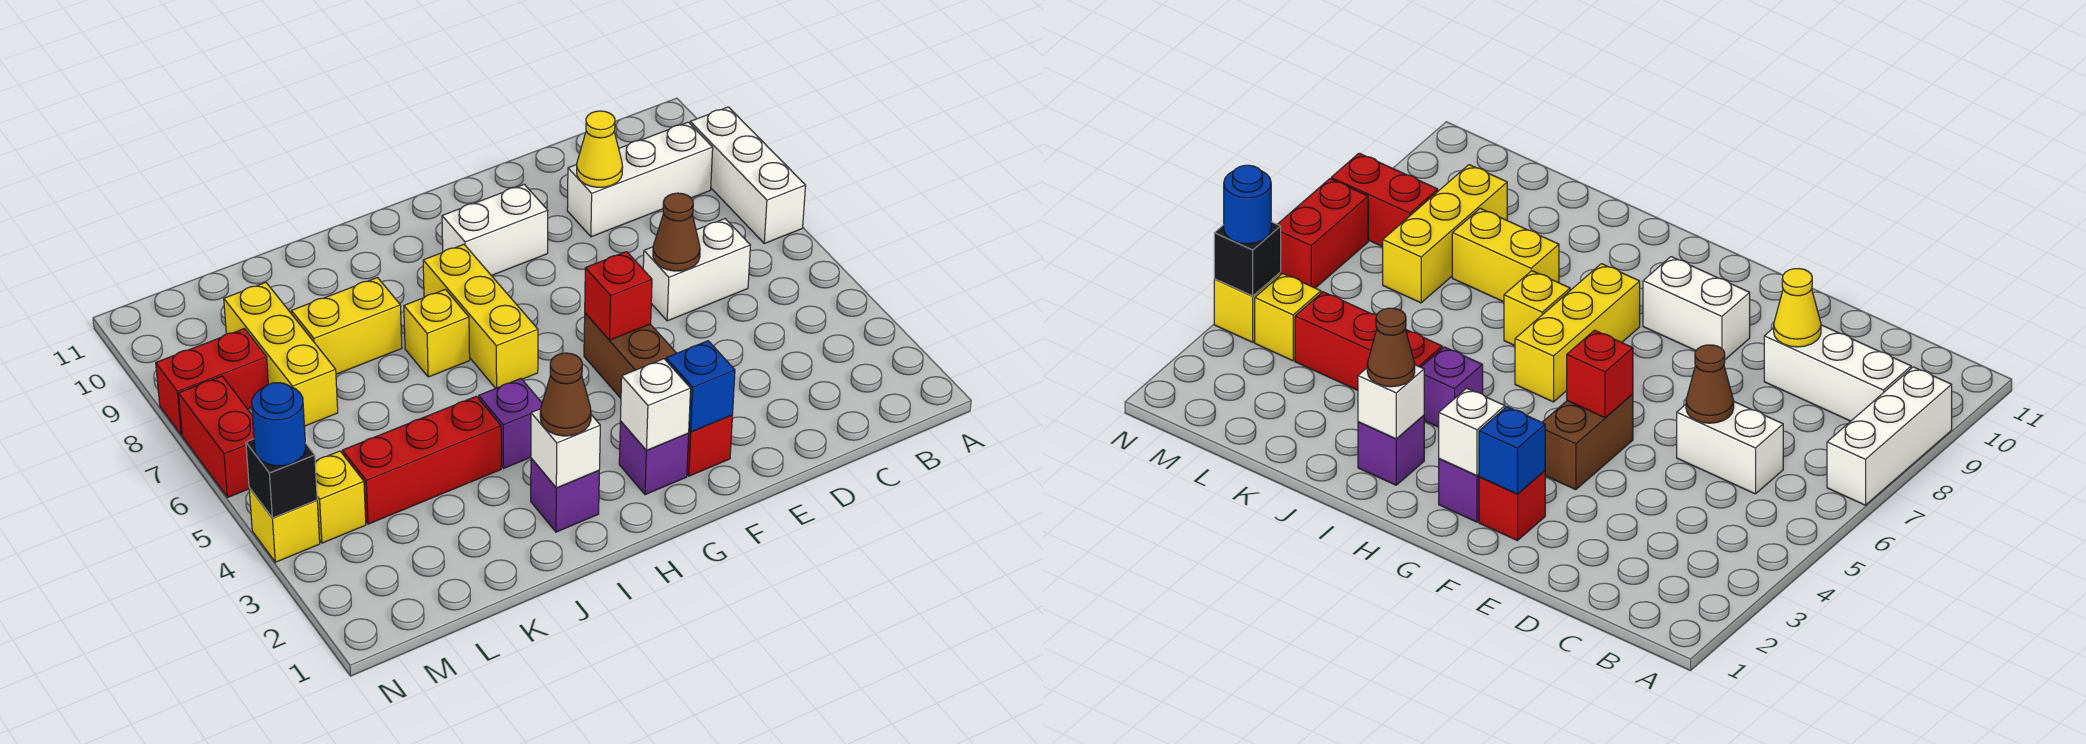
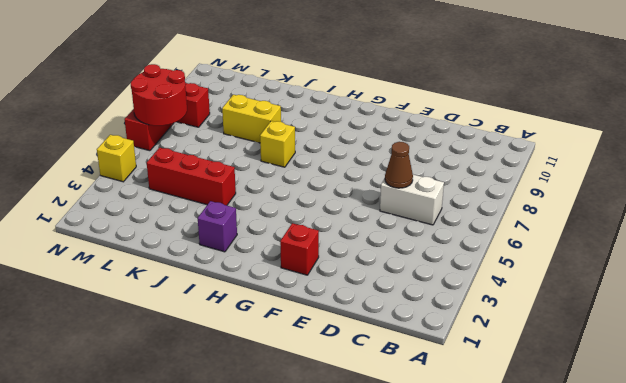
red 2x2 round brick [131,64,187,126] -> none
none -> white 1x3 brick [690,107,806,244]
none -> white 1x3 brick [567,122,713,237]
none -> brown 1x2 brick [584,313,676,398]

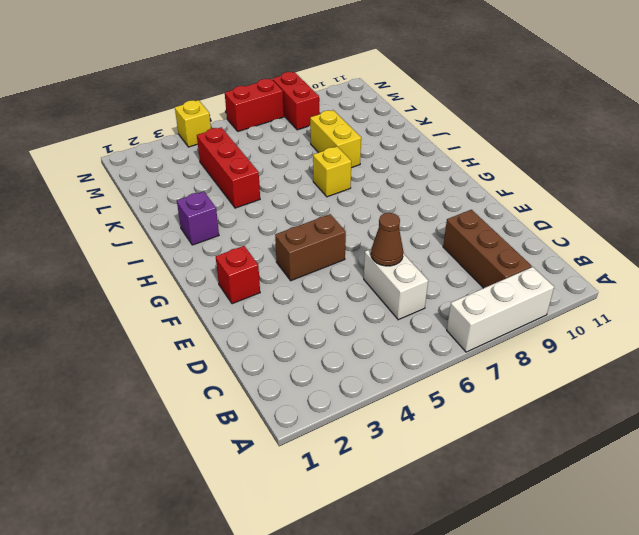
brown 1x3 brick [443,210,532,288] -> white 1x3 brick [567,122,713,237]
none -> white 1x2 brick [442,184,548,276]
none -> purple 1x1 brick [619,421,689,495]
none -> yellow 1x3 brick [423,244,538,388]

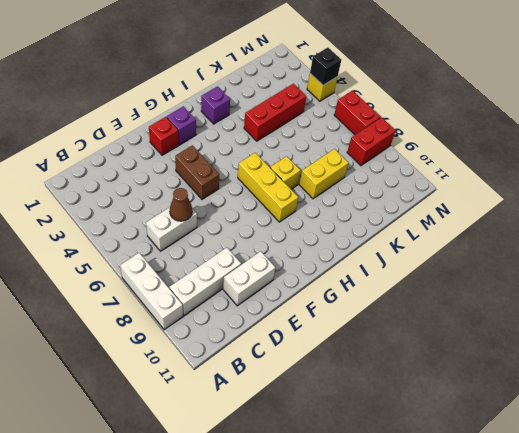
white 1x2 brick [223,251,275,306] -> white 1x2 brick moved to [442,184,548,276]
none -> purple 1x1 brick [479,379,542,468]
none -> yellow 1x3 brick [224,282,338,426]
none -> yellow 1x1 brick [315,451,366,543]

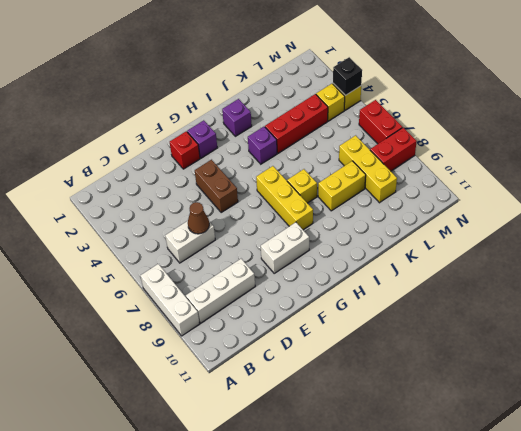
none -> yellow 1x1 cone [577,111,623,187]
none -> blue 1x1 brick [666,341,735,432]
none -> red 1x1 brick [585,252,652,340]

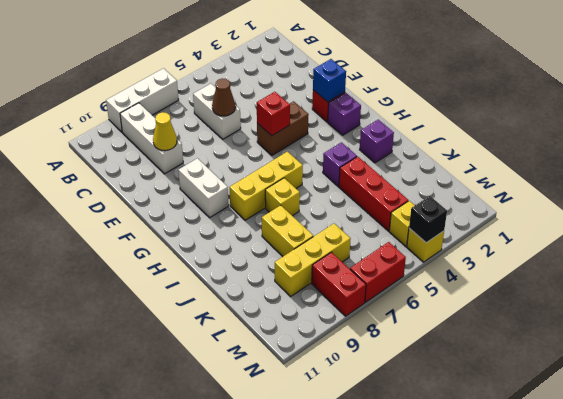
none -> white 1x1 brick [620,359,691,450]
none -> white 1x1 brick [531,409,600,488]
none -> brown 1x1 cone [540,353,591,436]

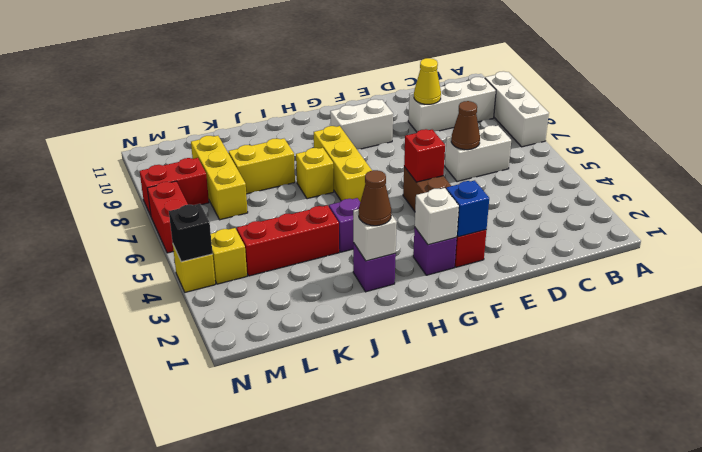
none -> blue 1x1 round brick [252,383,306,466]

